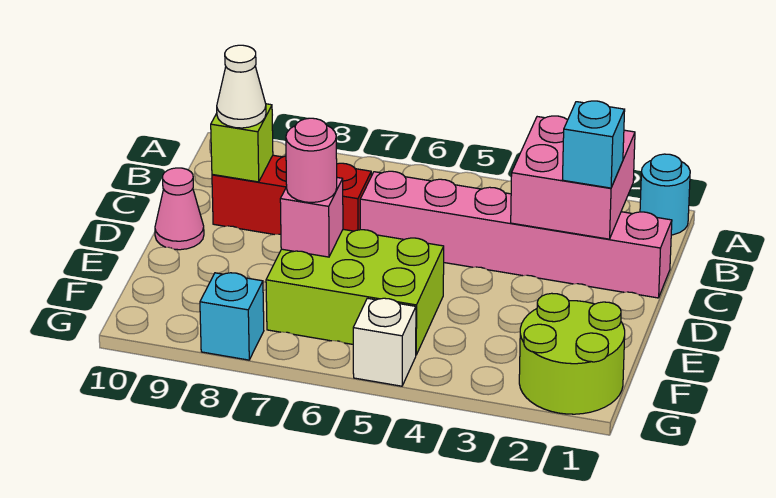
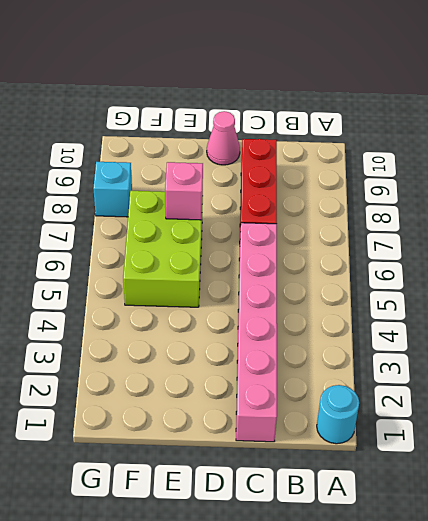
none -> lime 2x2 round brick [519,293,625,414]
none -> white 1x1 brick [353,298,416,386]
none -> pink 2x2 brick [511,116,635,239]

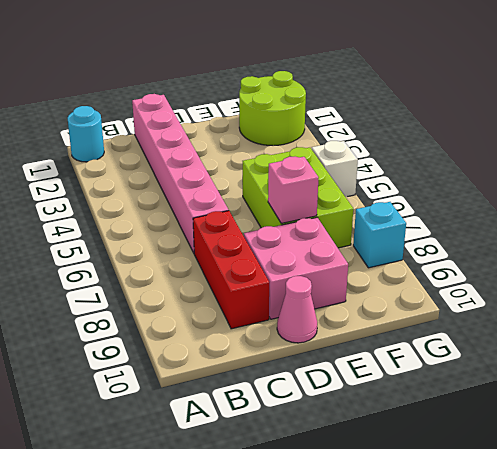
pink 2x2 brick [244,218,348,319] -> pink 2x2 brick moved to [511,116,635,239]
none -> lime 1x1 brick [211,104,273,182]
none -> cyan 1x1 brick [562,101,625,188]
none -> white 1x1 cone [217,45,266,128]

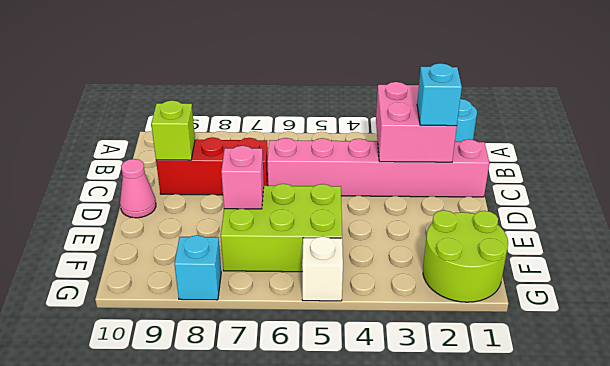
none -> white 1x1 cone [217,45,266,128]
none -> pink 1x1 round brick [286,118,337,203]

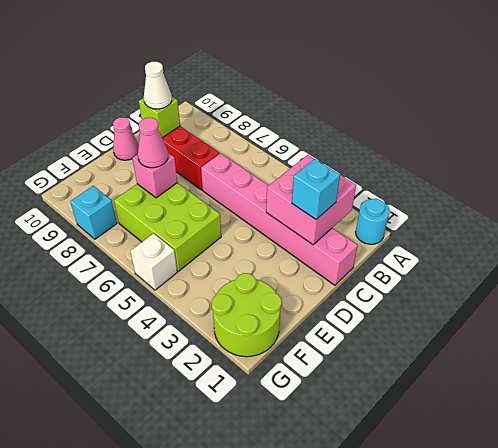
pink 1x1 cone [138,118,168,168] -> pink 1x1 round brick [286,118,337,203]

